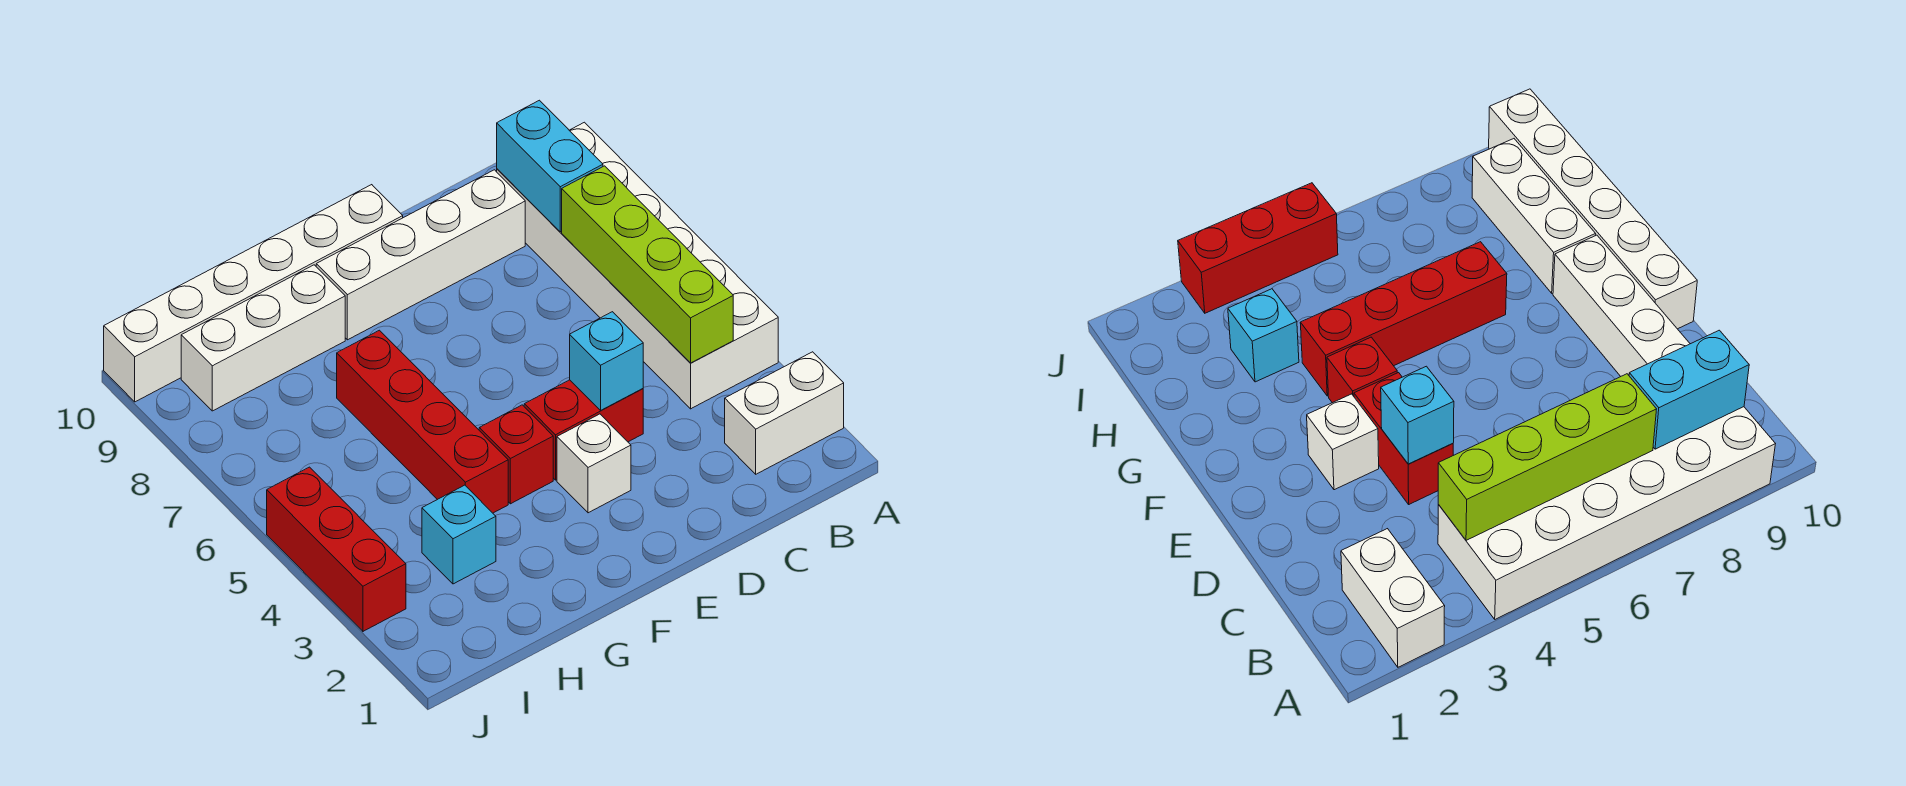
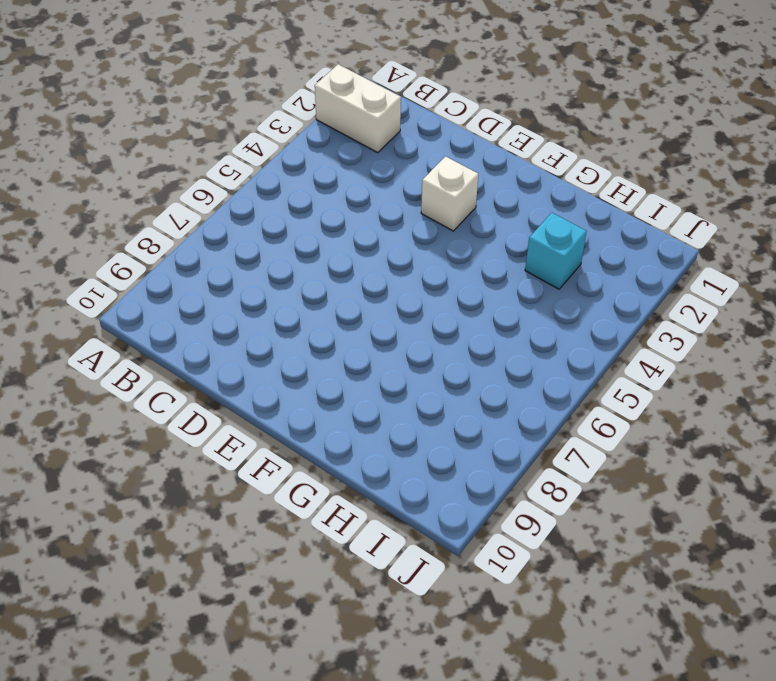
none -> white 2x6 brick [497,122,778,409]
none -> white 1x4 brick [316,170,525,340]
none -> red 1x2 brick [524,380,643,480]

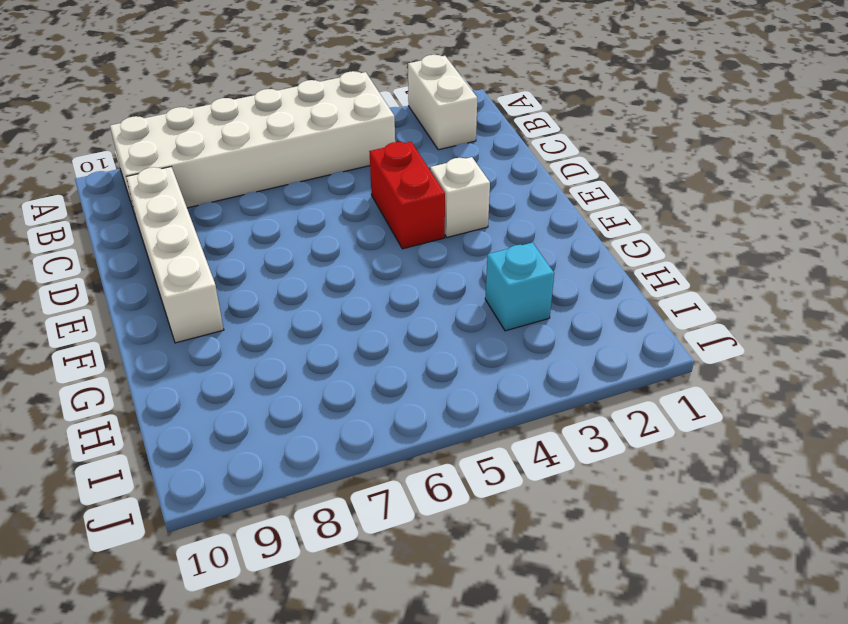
none -> white 1x6 brick [104,185,403,402]
none -> red 1x1 brick [479,405,553,504]
none -> red 1x4 brick [337,330,508,513]

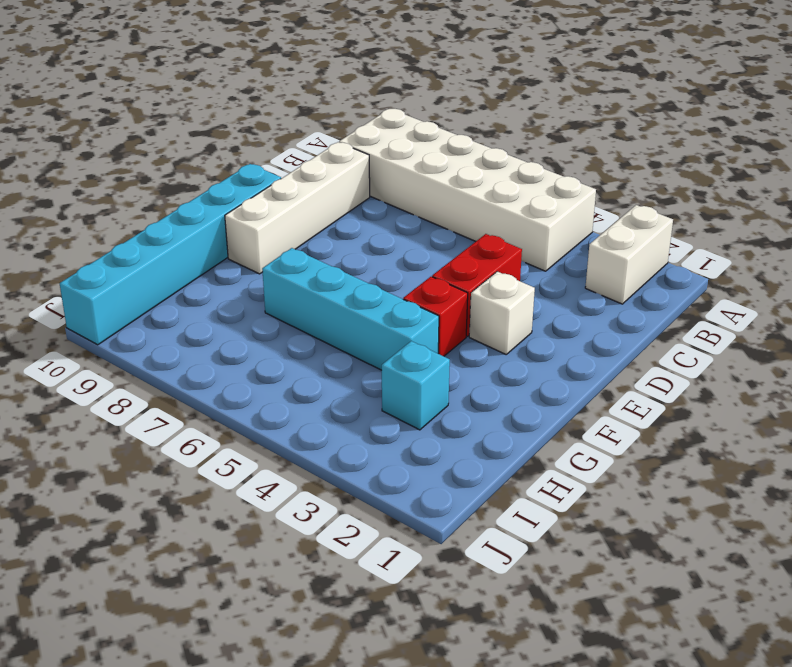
cyan 1x6 brick [60,164,281,345] -> white 1x6 brick [104,185,403,402]
cyan 1x4 brick [262,248,439,370] -> red 1x4 brick [337,330,508,513]
none -> white 1x3 brick [181,265,345,411]
none -> red 1x3 brick [267,467,406,631]
none -> lime 1x4 brick [562,166,733,363]

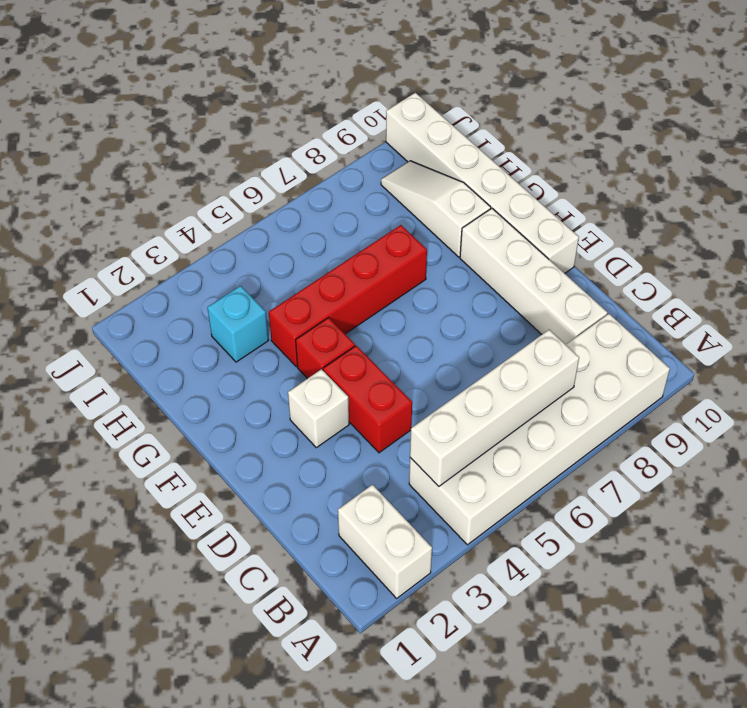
white 1x4 brick [410,330,579,486] -> lime 1x4 brick [562,166,733,363]
white 1x3 slope [381,161,491,257] -> white 1x3 brick [181,265,345,411]
none -> red 1x3 brick [267,467,406,631]
none -> cyan 1x2 brick [497,100,603,232]
none -> cyan 1x1 brick [570,312,643,410]

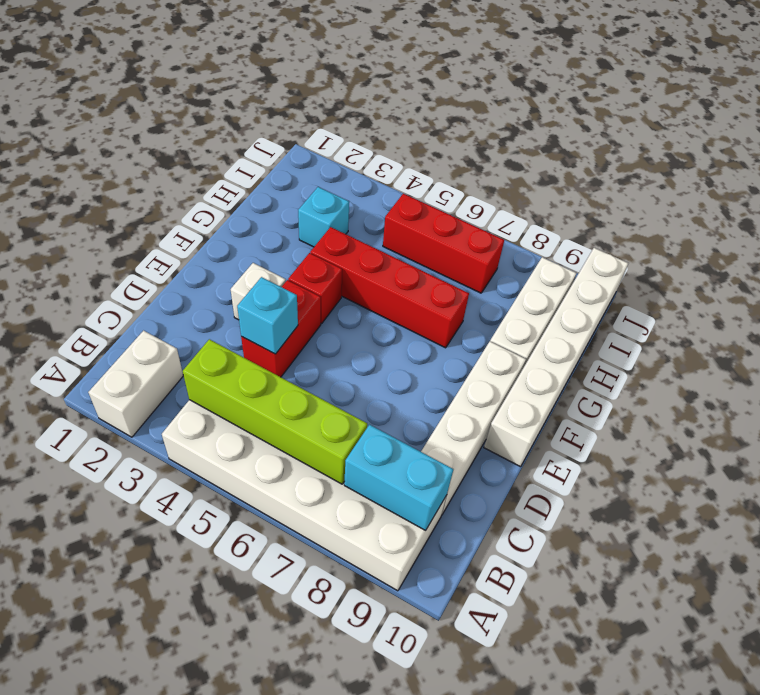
red 1x3 brick [383,194,504,293] -> red 1x3 brick moved to [267,467,406,631]

